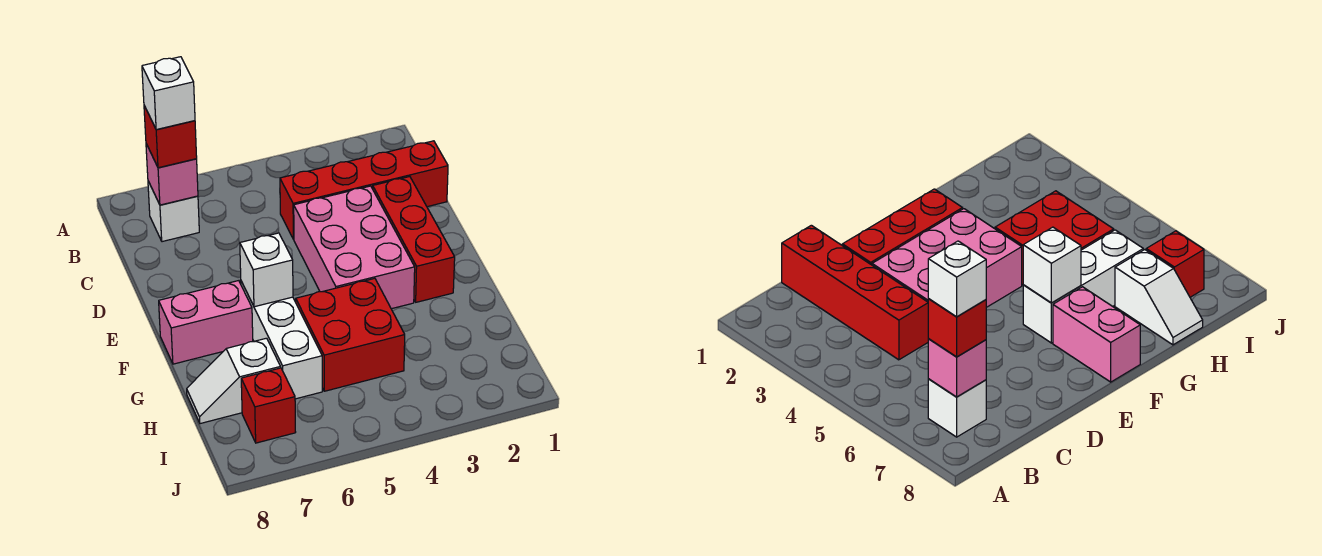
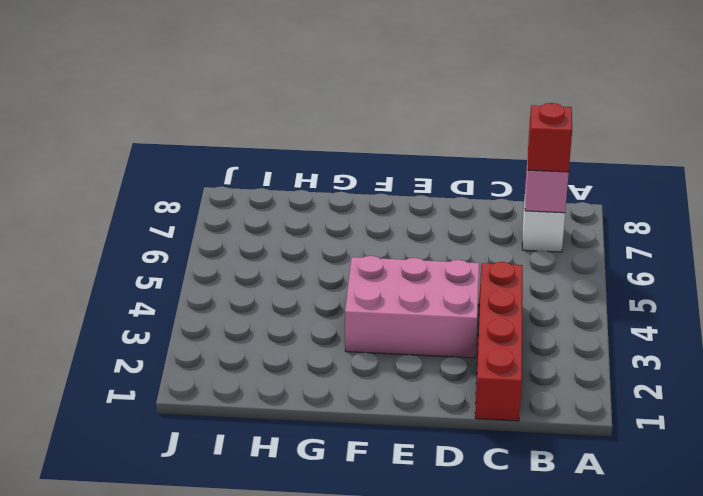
none -> red 1x3 brick [373,177,455,302]
none -> white 1x3 brick [241,281,322,399]
none -> pink 1x2 brick [159,281,253,364]

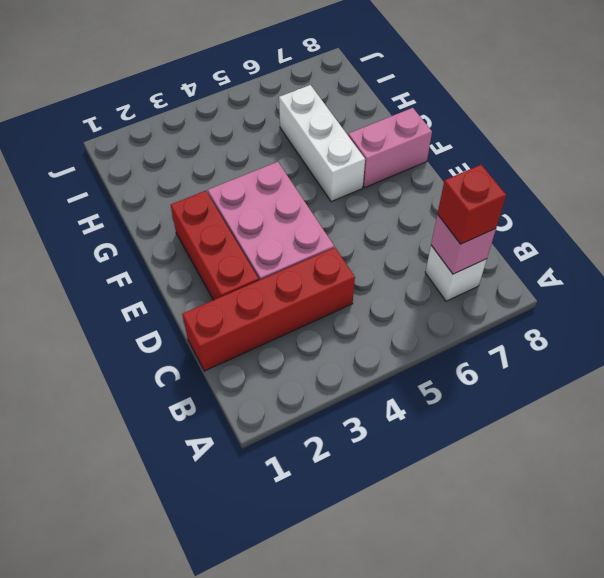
none -> red 2x2 brick [296,278,405,391]
none -> white 1x2 slope [187,338,281,424]
none -> red 1x1 brick [241,368,296,443]

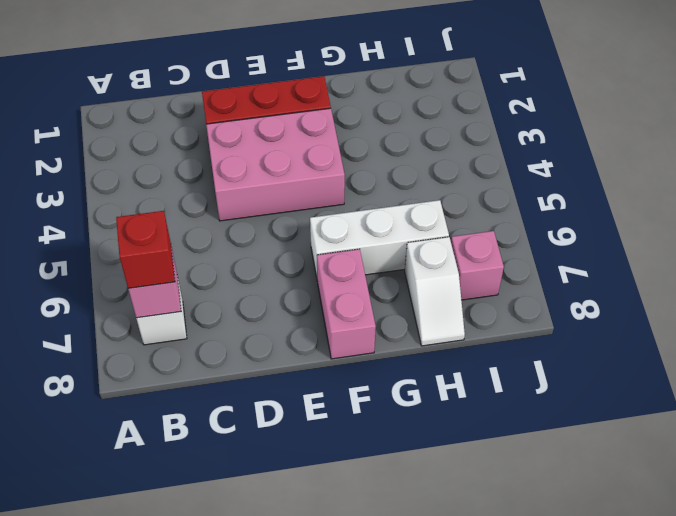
pink 1x1 brick [451,231,504,300] -> red 1x1 brick [241,368,296,443]
none -> red 1x4 brick [280,141,448,239]
none -> red 2x2 brick [296,278,405,391]
none -> white 1x1 brick [240,233,293,307]

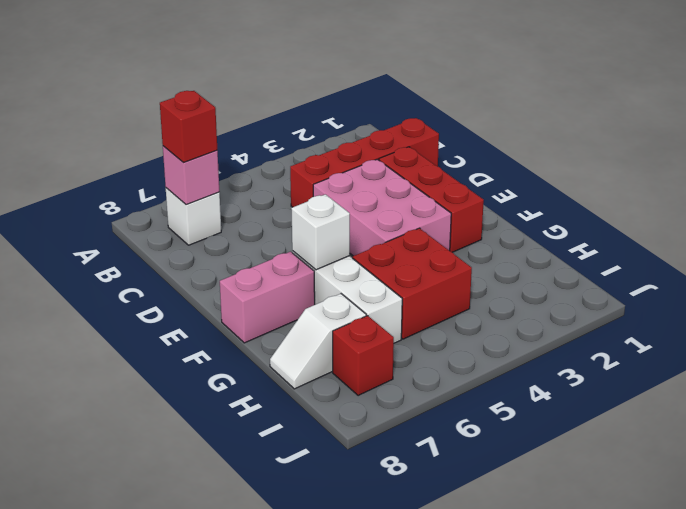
none -> white 1x1 brick [142,57,195,130]

